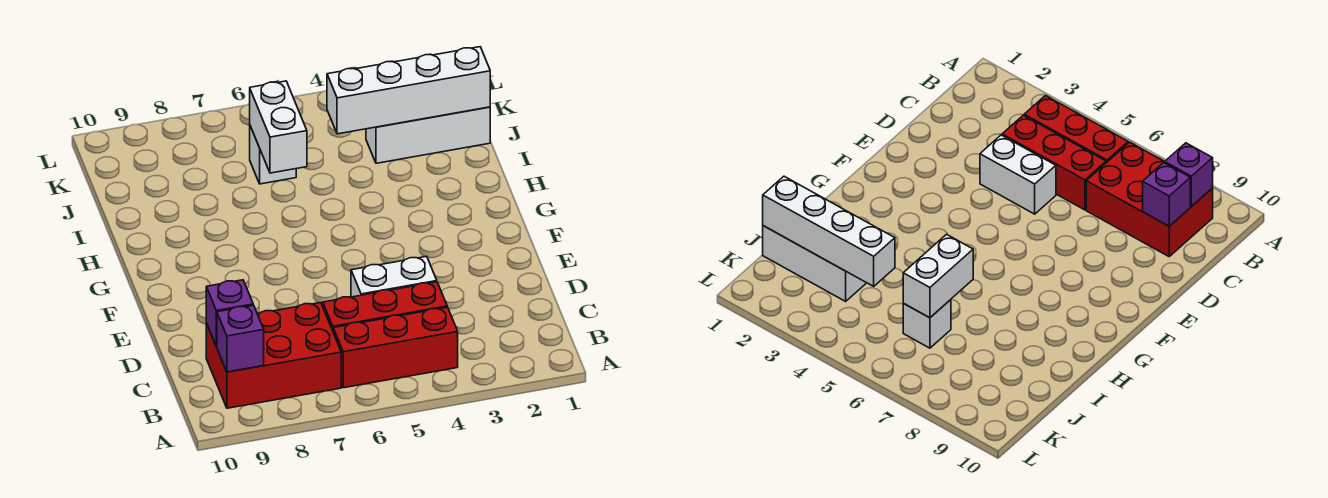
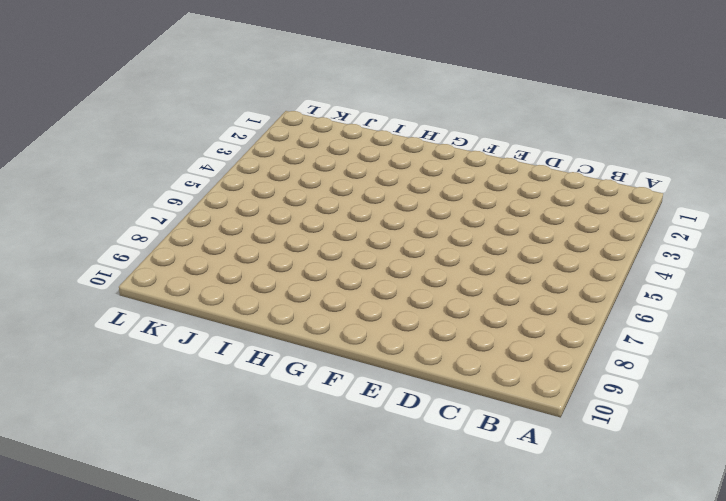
none -> red 1x3 brick [333,307,458,388]
none -> red 2x3 brick [206,303,341,408]

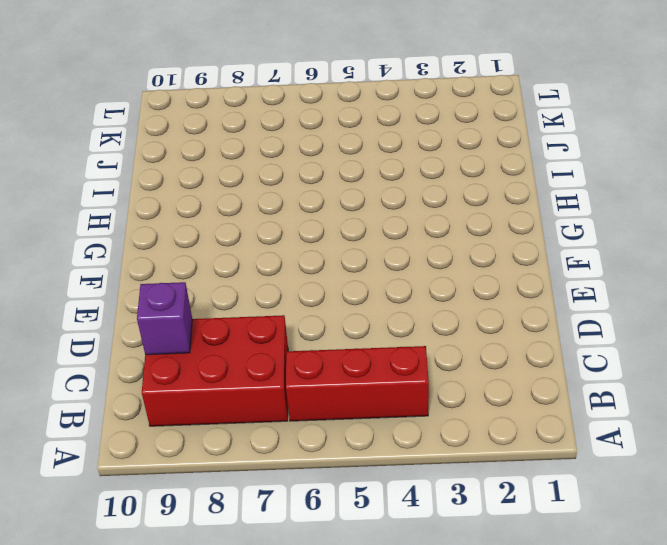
none -> red 1x3 brick [323,282,447,330]
none -> white 1x2 brick [351,256,437,297]

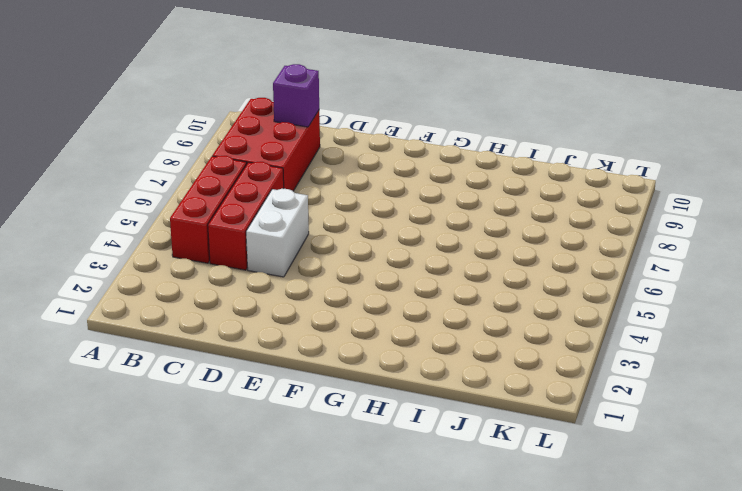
none -> white 1x3 brick [366,107,490,163]
none -> white 1x1 brick [250,126,296,184]

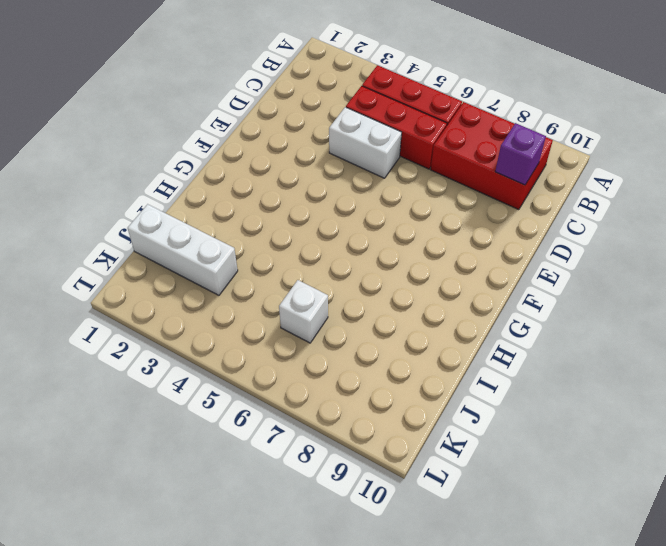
none -> purple 1x1 brick [217,305,264,372]
none -> white 1x2 brick [250,81,307,173]

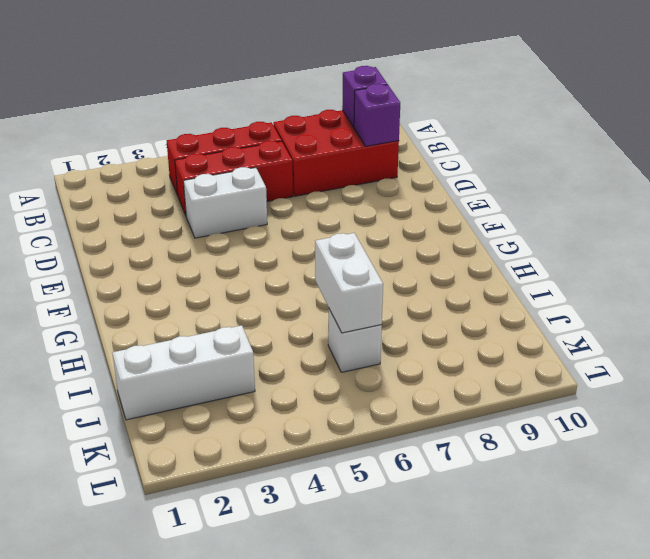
none -> white 1x4 brick [327,47,490,134]

